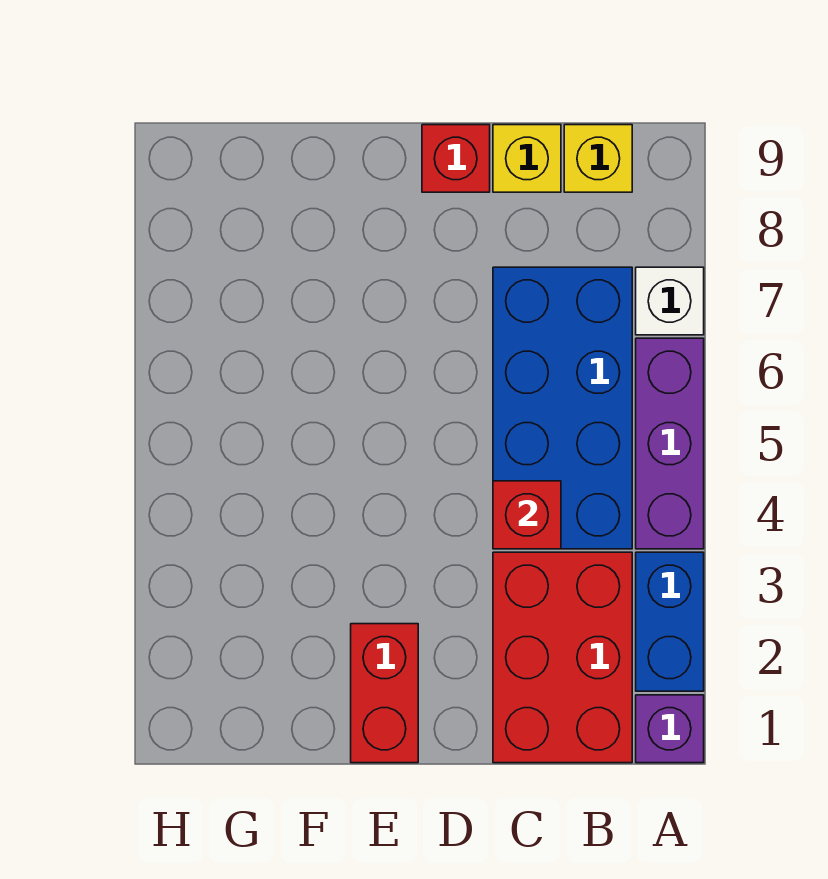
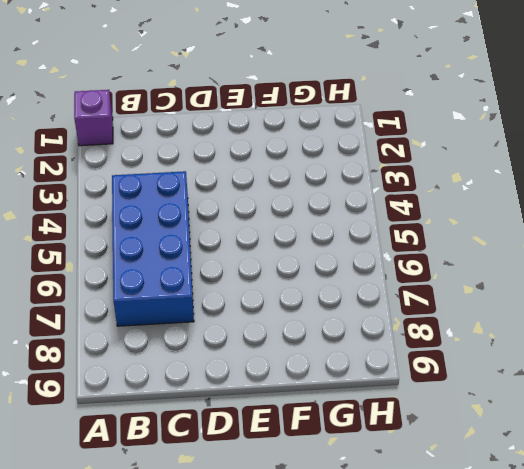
none -> blue 1x2 brick [636,552,704,691]
none -> purple 1x3 brick [636,338,704,549]

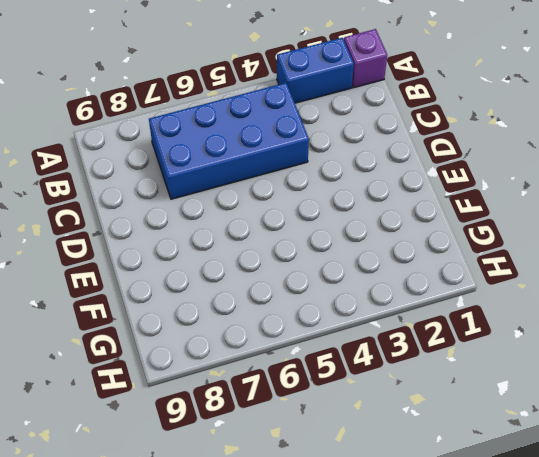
none -> purple 1x3 brick [636,338,704,549]
none -> white 1x1 brick [636,267,704,335]

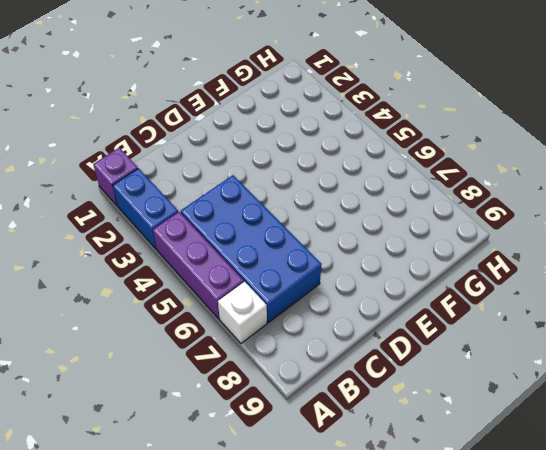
none -> red 2x3 brick [493,552,632,763]
none -> yellow 1x1 brick [564,125,632,192]

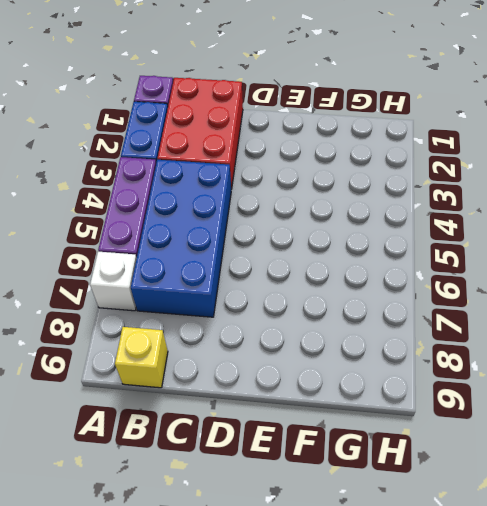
none -> yellow 1x1 brick [493,125,561,192]
none -> red 1x1 brick [422,125,490,192]

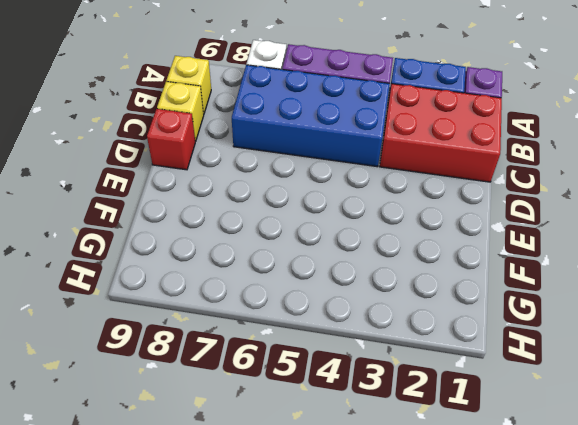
none -> red 1x2 brick [351,624,418,763]
none -> red 1x1 brick [493,481,561,549]

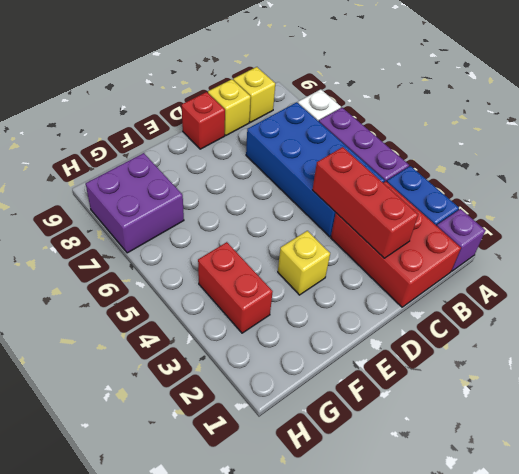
red 1x3 brick [313,147,418,258] -> red 1x1 brick [493,481,561,549]
yellow 1x1 brick [278,231,330,295] -> none
red 1x2 brick [198,242,273,333] -> red 1x2 brick moved to [351,624,418,763]
purple 2x2 brick [86,153,184,253] -> none

